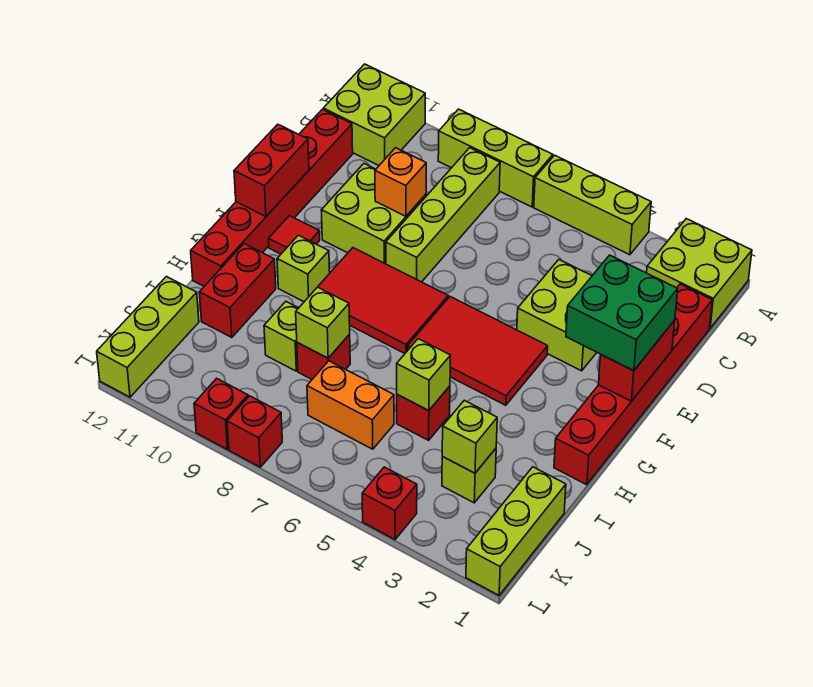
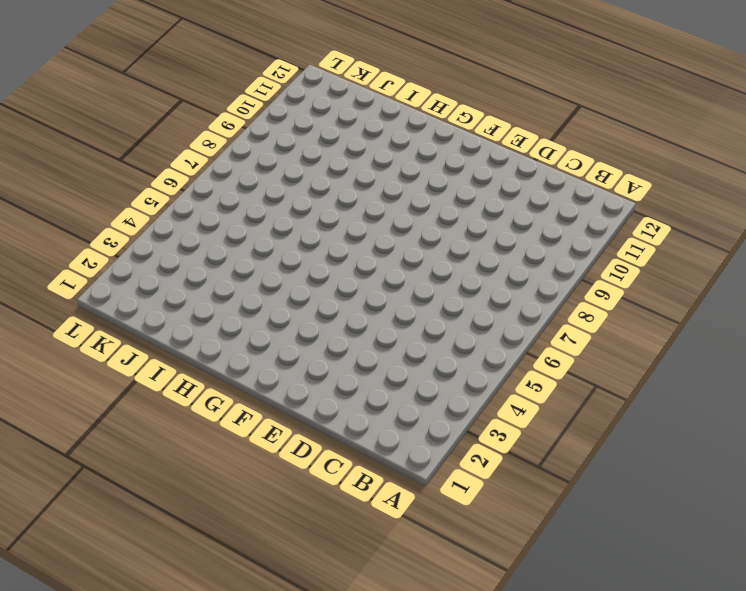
none -> lime 2x2 brick [647,219,752,328]
none -> lime 1x3 brick [534,155,651,255]
none -> lime 1x3 brick [438,109,553,207]
none -> lime 2x2 brick [323,64,425,165]

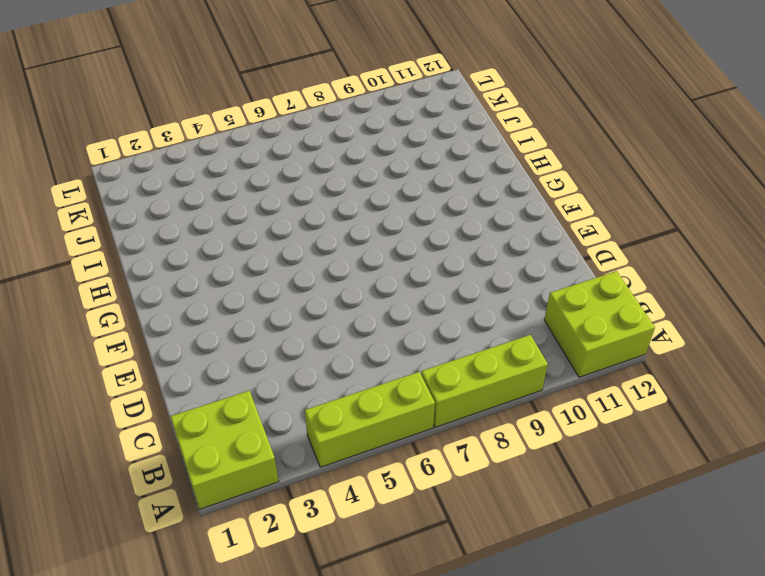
none -> lime 1x4 brick [386,148,500,282]
none -> red 1x6 brick [554,284,712,485]
none -> red 1x6 brick [191,109,353,286]
none -> lime 2x2 brick [517,260,597,371]

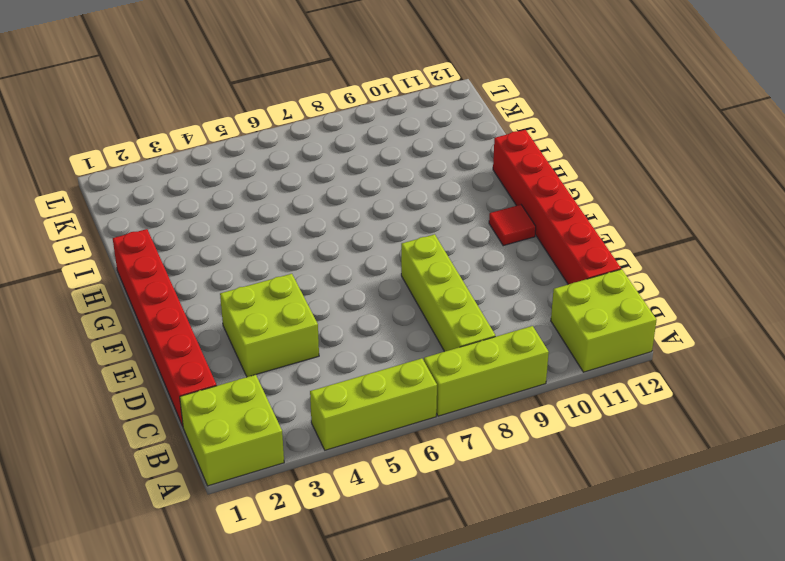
none -> lime 2x2 brick [321,164,426,264]
none -> red 2x3 tile [408,297,548,405]
none -> red 2x3 tile [318,248,448,353]
none -> lime 1x1 brick [277,235,330,302]

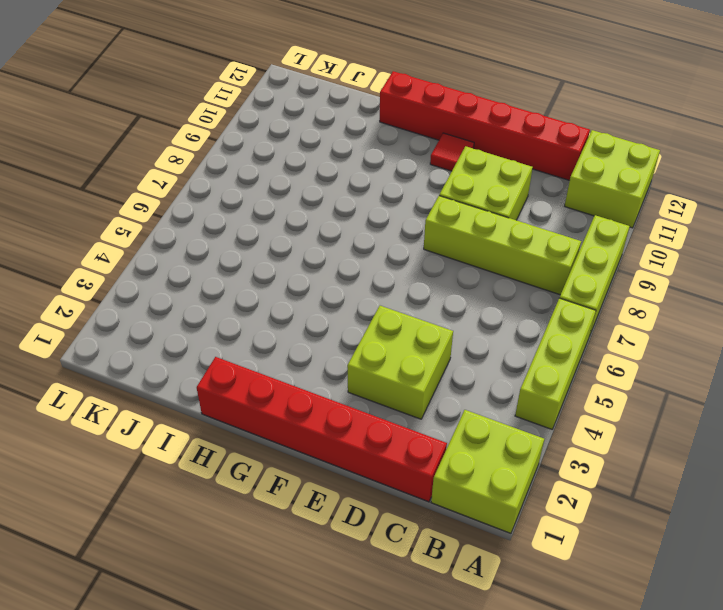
none -> red 2x3 tile [408,297,548,405]
none -> red 2x3 tile [318,248,448,353]
none -> lime 1x1 brick [277,235,330,302]
none -> red 1x2 brick [199,244,276,338]

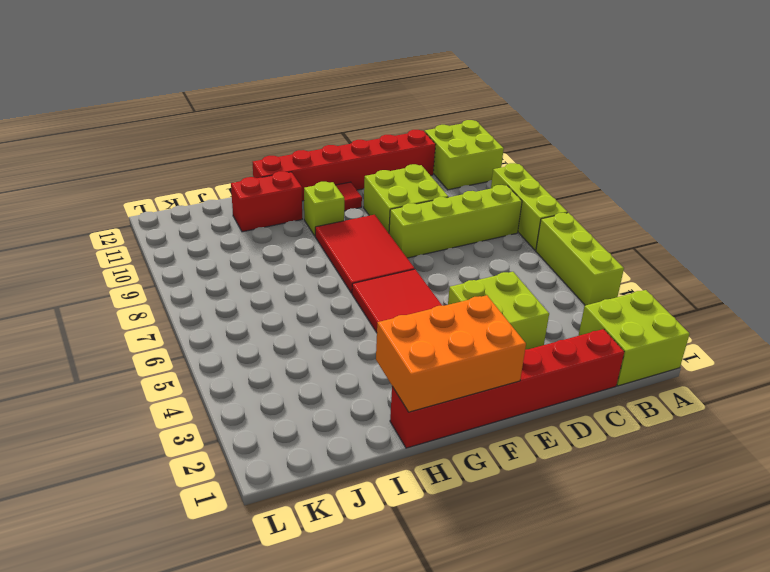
orange 2x3 brick [376,295,526,412] -> red 1x2 brick [598,320,675,401]
none -> red 1x1 brick [397,386,450,440]
none -> red 1x1 brick [297,334,350,379]
none -> lime 1x1 brick [264,302,298,371]
none -> lime 1x3 brick [466,467,566,595]

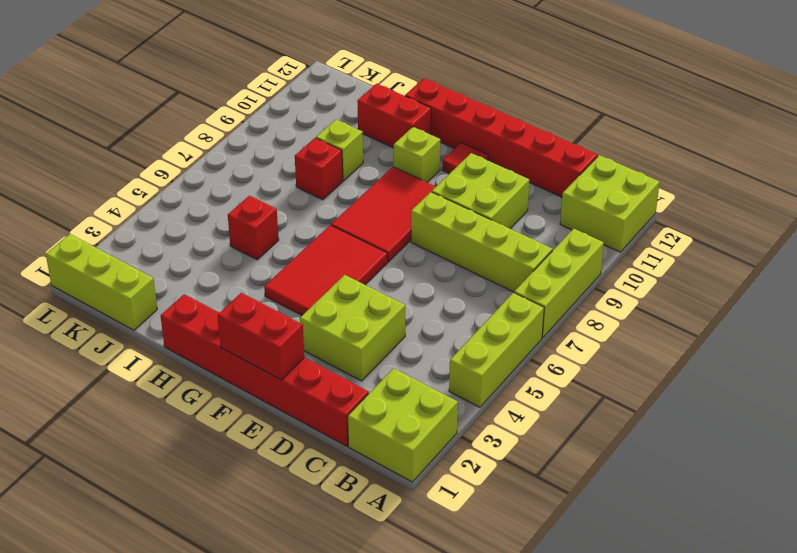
none -> lime 1x1 brick [442,449,496,503]
none -> orange 1x2 brick [307,361,394,449]
none -> lime 1x3 brick [97,277,199,397]
none -> red 1x1 brick [362,467,417,539]

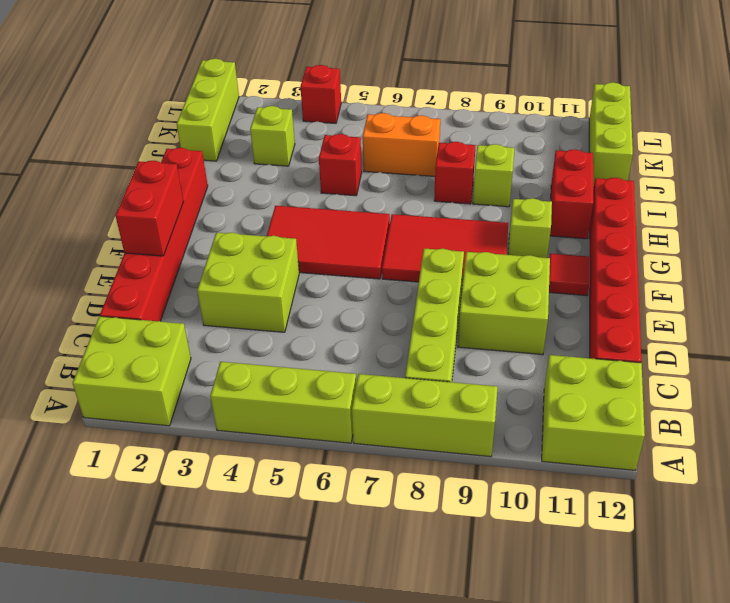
none -> red 1x1 brick [227,396,282,467]
none -> red 1x1 brick [194,378,248,449]
none -> orange 1x1 brick [375,148,426,216]
none -> red 1x2 brick [234,124,309,217]

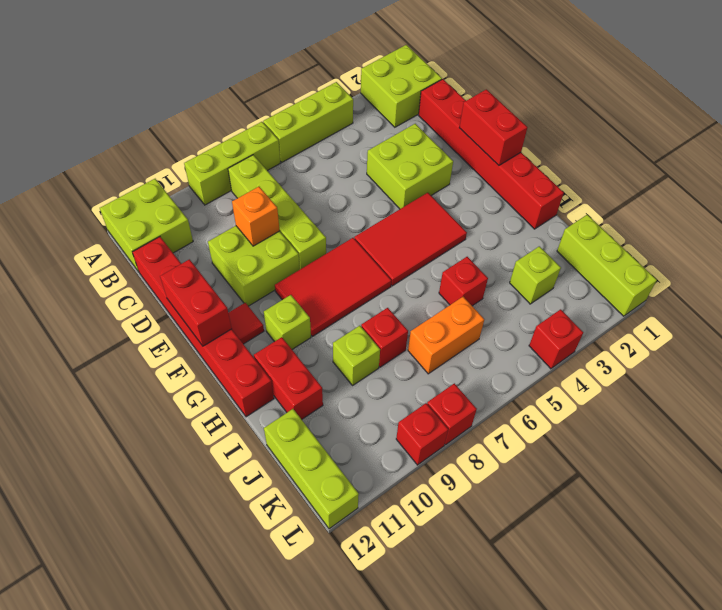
none -> lime 1x1 brick [397,339,451,411]
none -> lime 1x1 brick [296,287,350,358]
none -> lime 1x1 brick [442,400,497,473]
none -> green 2x2 brick [566,255,678,371]

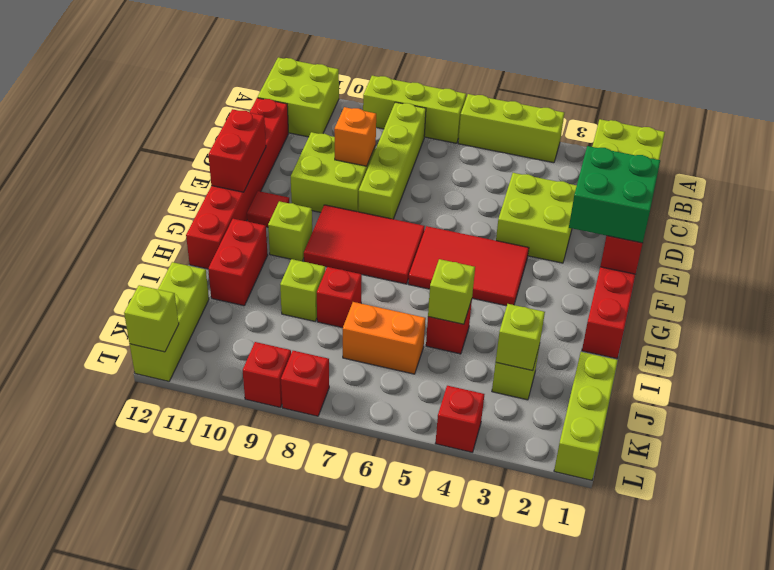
lime 1x1 brick [124,285,179,352] -> lime 1x1 brick moved to [296,287,350,358]

